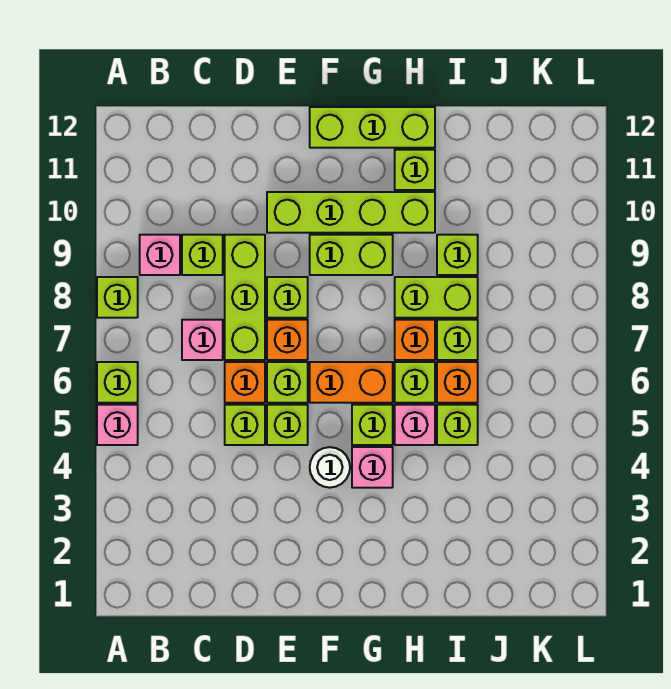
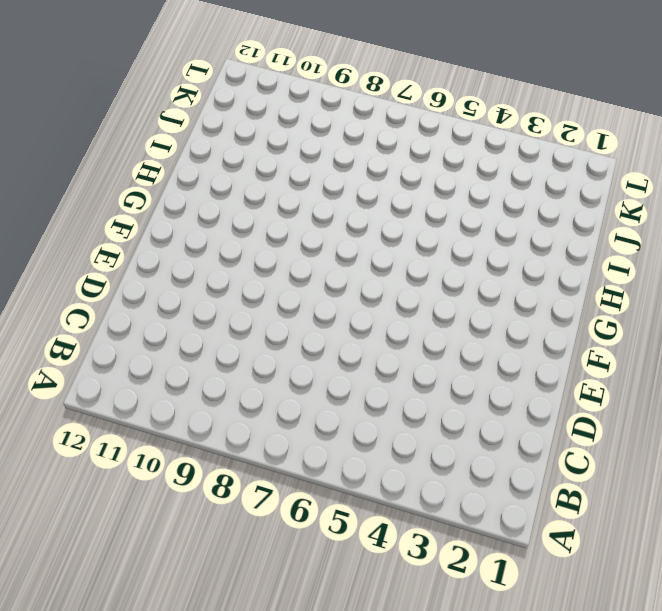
none -> pink 1x1 brick [97,405,138,445]
none -> lime 1x1 brick [97,362,138,403]
none -> lime 1x1 brick [97,277,138,318]

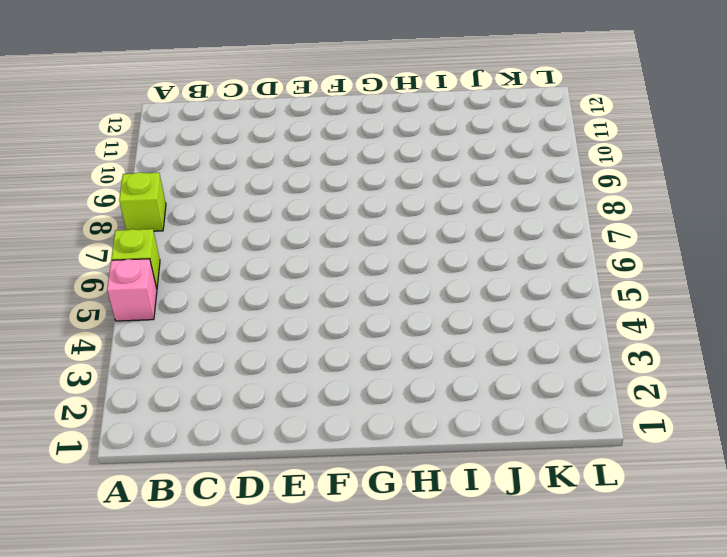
none -> pink 1x1 brick [140,235,180,275]
none -> pink 1x1 brick [182,320,223,360]
none -> lime 1x1 brick [182,235,223,275]

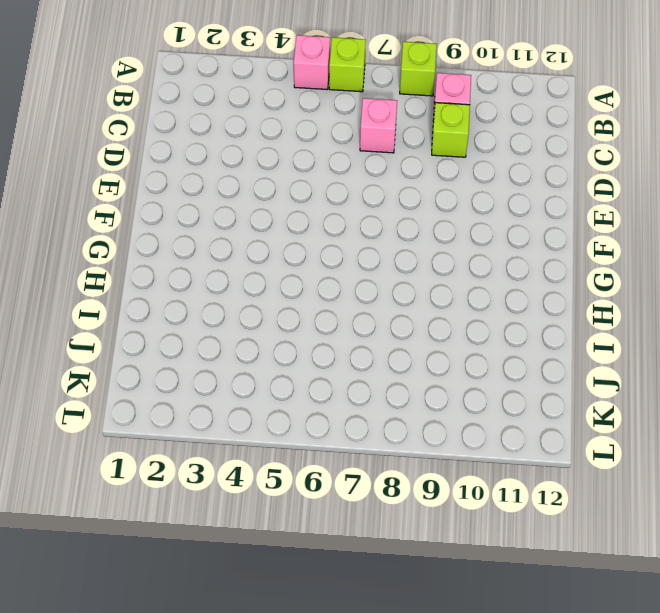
none -> lime 1x1 brick [225,405,265,445]
none -> orange 1x1 brick [225,362,265,403]
none -> lime 1x3 brick [225,235,265,360]

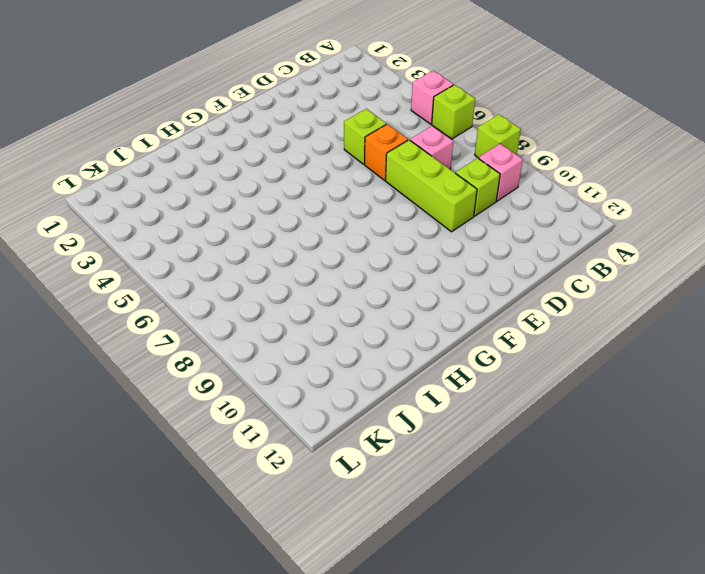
none -> lime 1x1 brick [267,405,308,445]
none -> lime 1x1 brick [267,362,308,403]
none -> orange 1x1 brick [267,320,308,360]

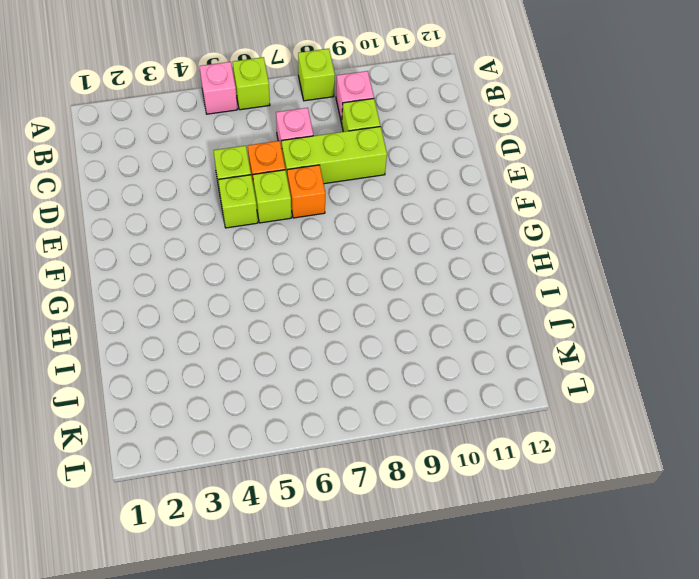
none -> lime 1x1 brick [267,277,308,318]
none -> lime 1x4 brick [267,192,435,233]
none -> white 1x1 round brick [310,447,350,488]

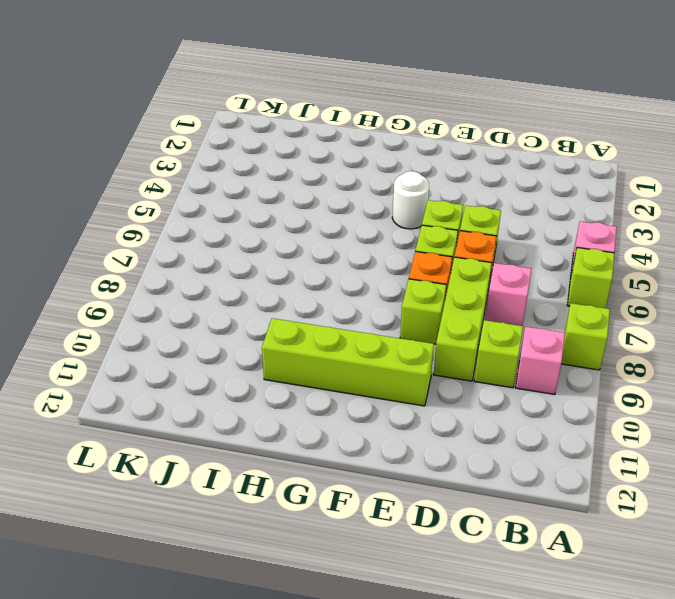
none -> orange 1x2 brick [310,362,393,403]
none -> lime 1x2 brick [310,235,393,275]
none -> lime 1x3 brick [310,107,435,148]

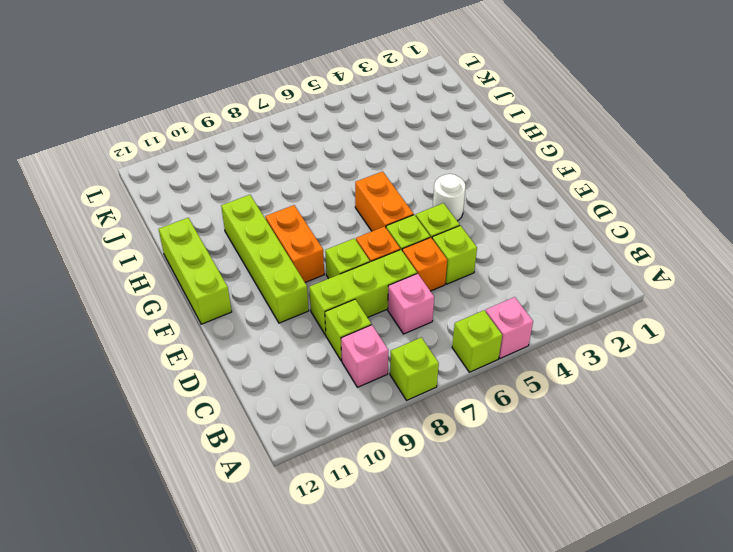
orange 1x2 brick [265,205,324,282] -> lime 1x2 brick [310,235,393,275]
none -> pink 1x1 brick [352,447,393,488]
none -> lime 1x1 brick [352,405,393,445]
none -> pink 1x1 brick [395,405,435,445]

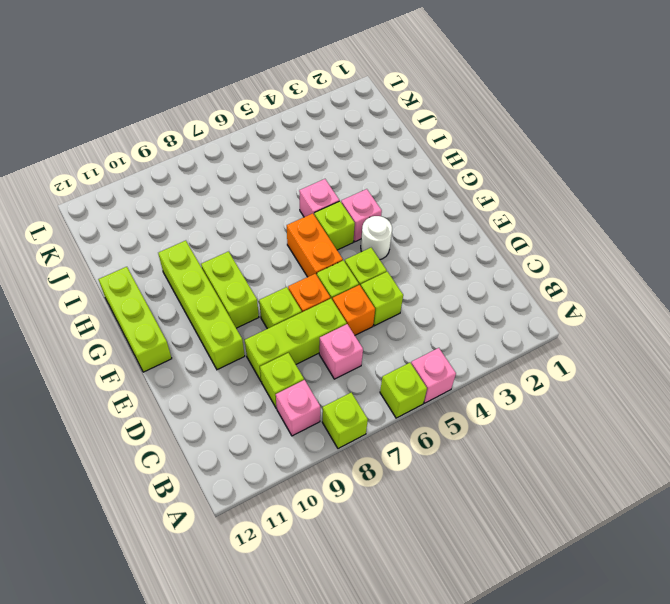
none -> lime 1x1 brick [395,362,435,403]
none -> orange 1x1 brick [395,320,435,360]
none -> lime 1x2 brick [395,277,478,318]

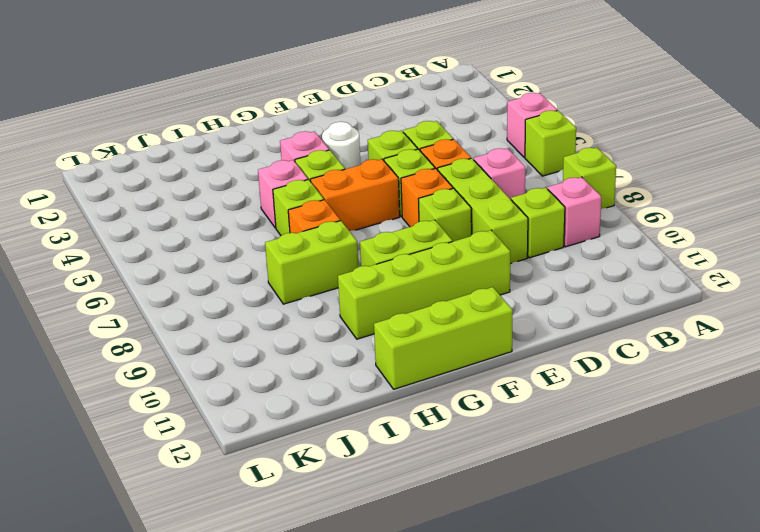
none -> lime 1x1 brick [395,150,435,190]
none -> lime 1x1 brick [437,405,478,445]
none -> orange 1x1 brick [437,362,478,403]

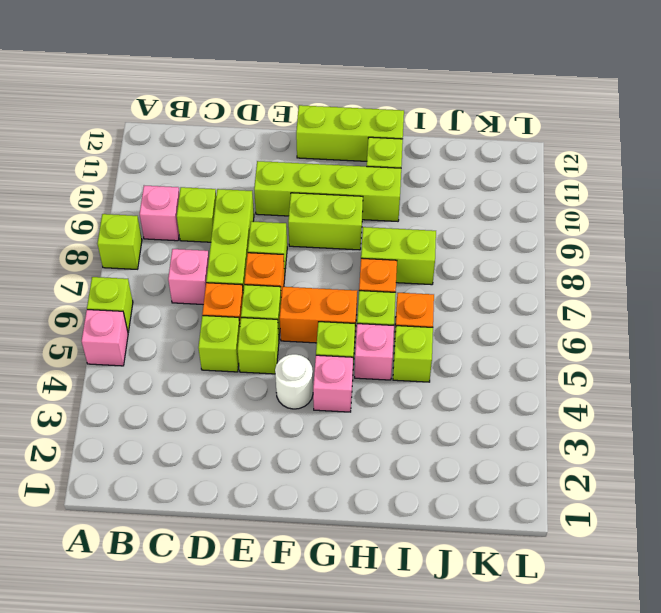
none -> lime 1x1 brick [437,320,478,360]
none -> lime 1x1 brick [437,235,478,275]

